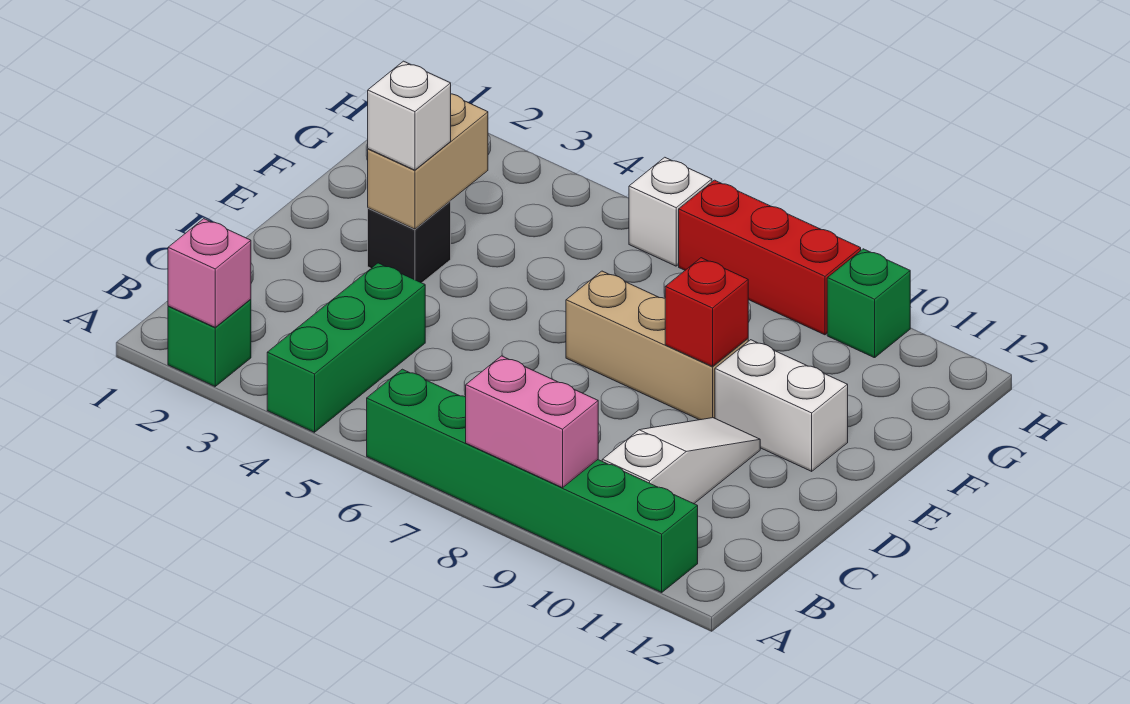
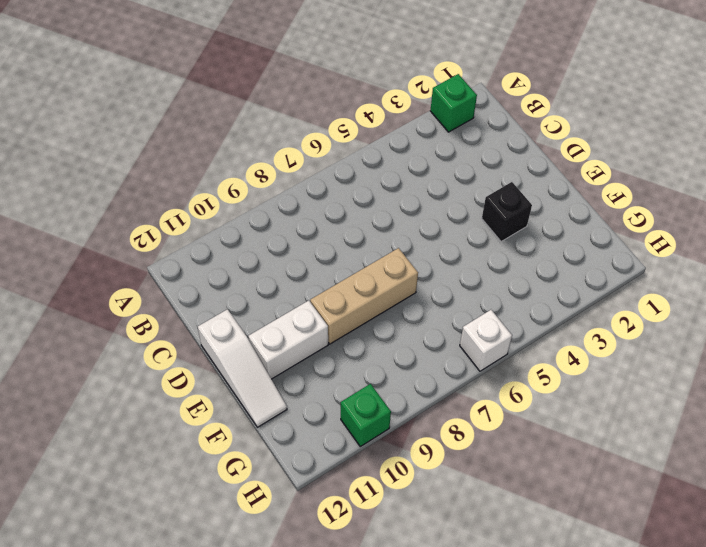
white 1x3 slope [198,309,287,427] -> white 1x3 slope moved to [602,418,760,504]
none -> green 1x3 brick [267,263,425,432]
none -> green 1x6 brick [367,369,698,592]
none -> red 1x3 brick [679,180,861,335]

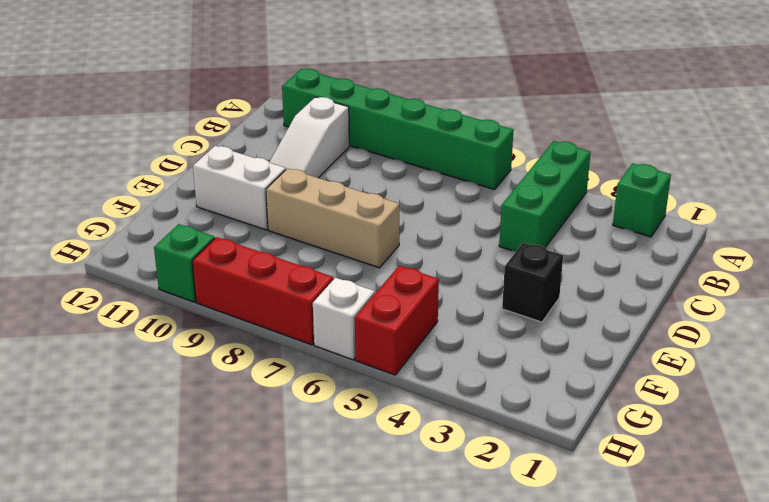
red 1x2 brick [355,266,439,375] -> none
none -> pink 1x1 brick [168,219,251,327]
none -> pink 1x2 brick [466,356,598,488]
none -> tan 1x2 brick [368,94,488,229]

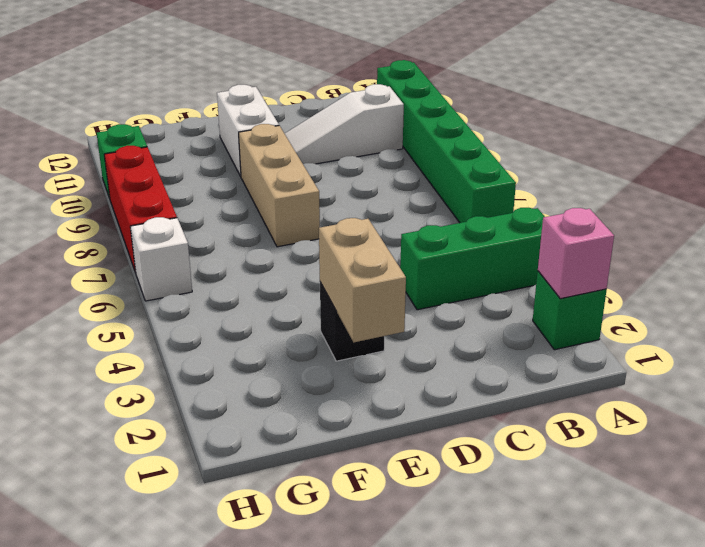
tan 1x2 brick [319,218,406,342] -> tan 1x2 brick turned to [368,94,488,229]
none -> pink 1x2 brick [466,356,598,488]
none -> red 1x1 brick [665,258,748,367]
none -> white 1x1 brick [368,61,451,170]

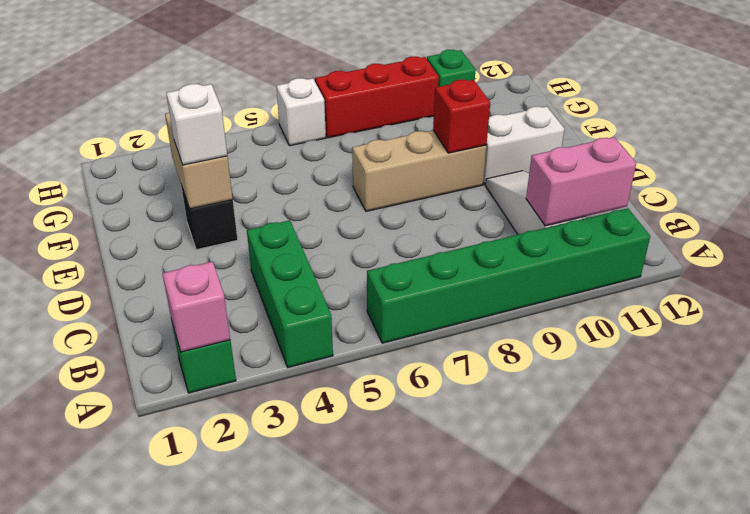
pink 1x2 brick [526,137,636,226] -> pink 1x2 brick moved to [466,356,598,488]

